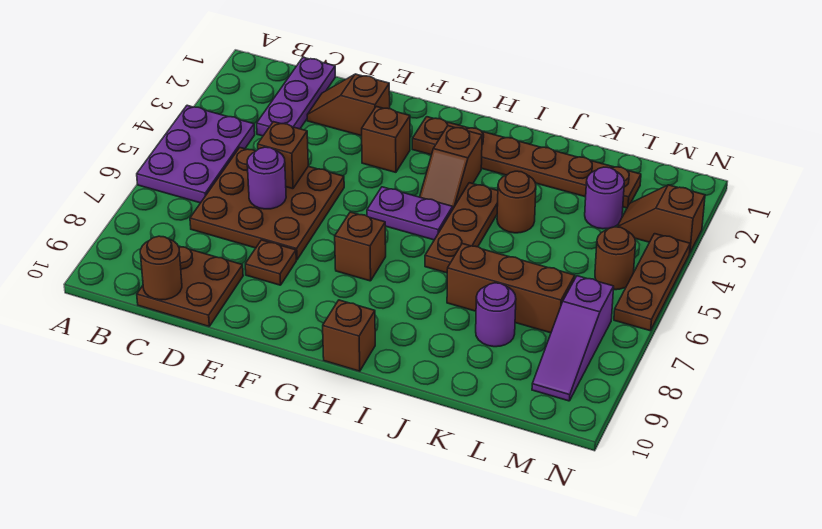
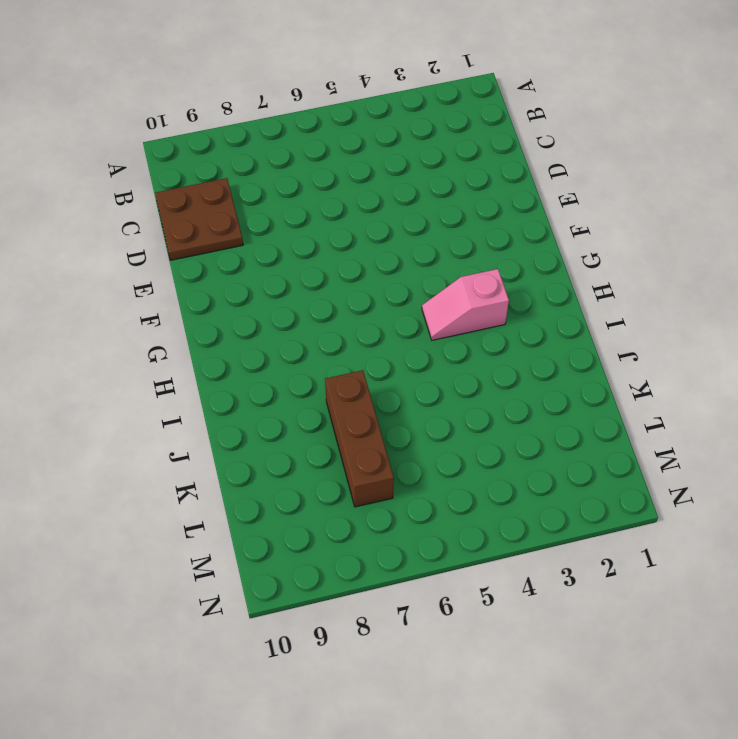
pink 1x2 slope [422,269,509,340] -> brown 1x2 slope [420,126,482,208]
none -> purple 2x3 plate [137,105,255,203]
none -> purple 1x3 plate [257,57,335,136]
none -> brown 3x3 plate [190,148,344,260]

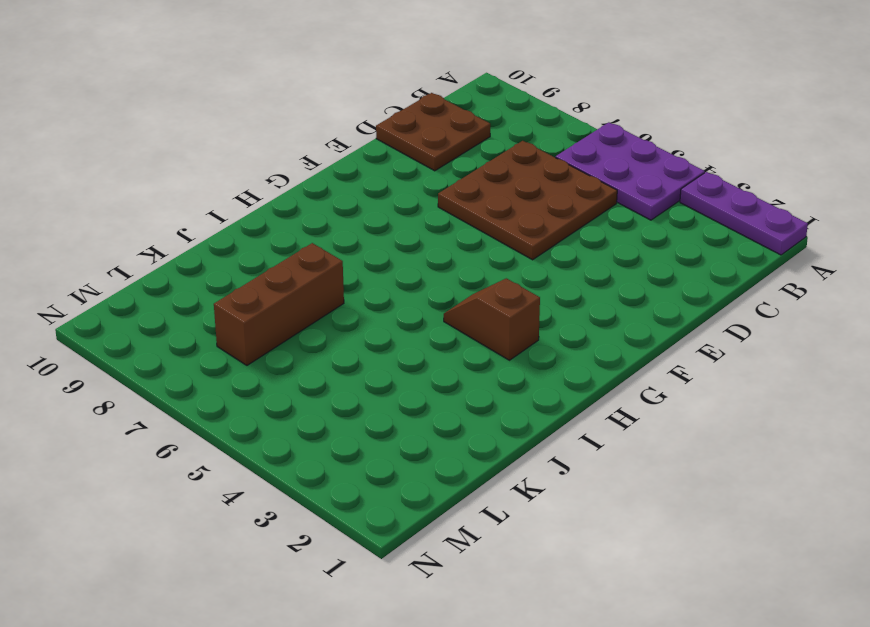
purple 1x3 plate [680,172,808,255] -> purple 1x3 plate moved to [257,57,335,136]
none -> brown 1x2 slope [307,74,390,136]
none -> brown 1x1 plate [245,240,296,285]
none -> brown 1x1 brick [362,106,410,172]

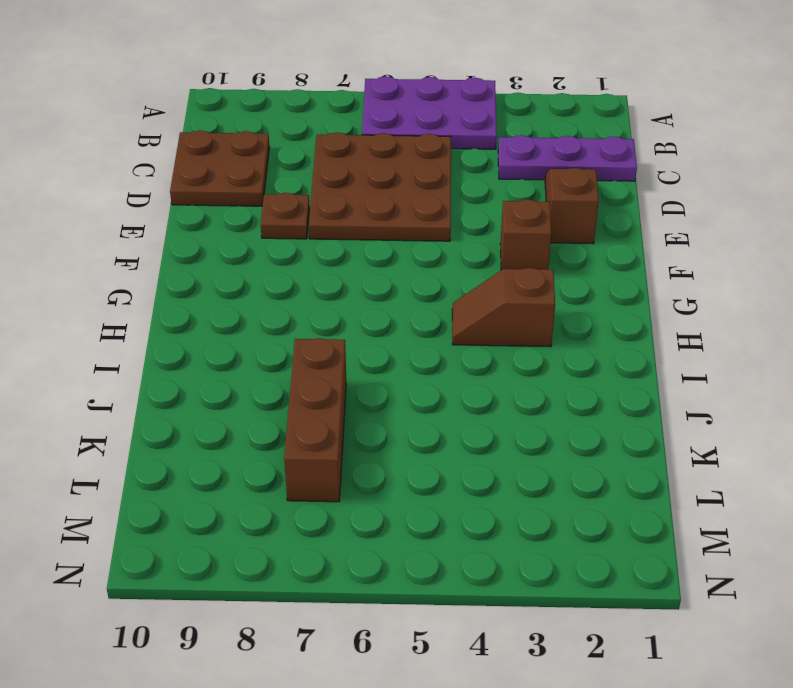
none -> brown 1x6 plate [412,117,641,208]
none -> purple 1x2 plate [367,187,453,240]
none -> brown 1x1 brick [335,212,386,281]

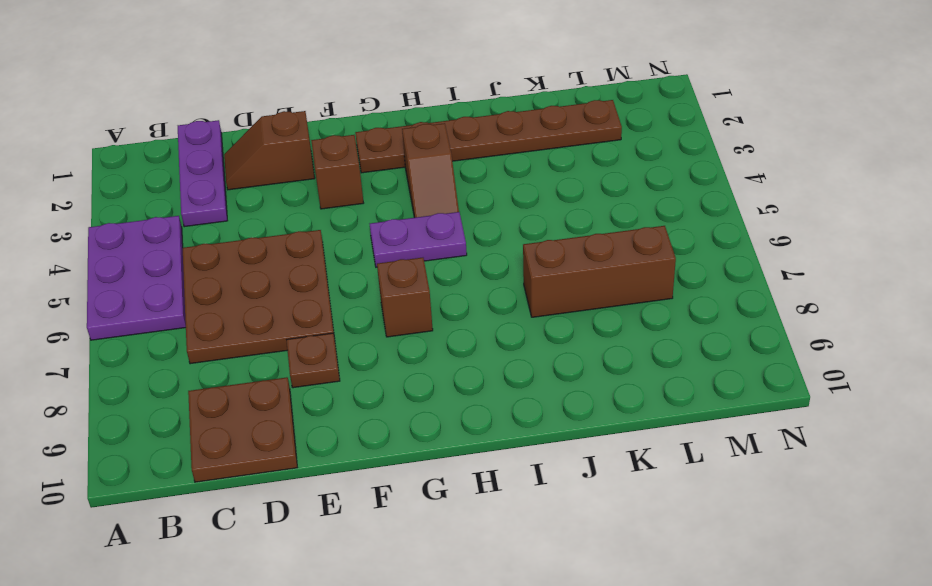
none -> brown 1x1 brick [323,300,375,371]
none -> brown 1x3 plate [425,183,498,273]
none -> brown 1x1 round brick [497,171,536,233]

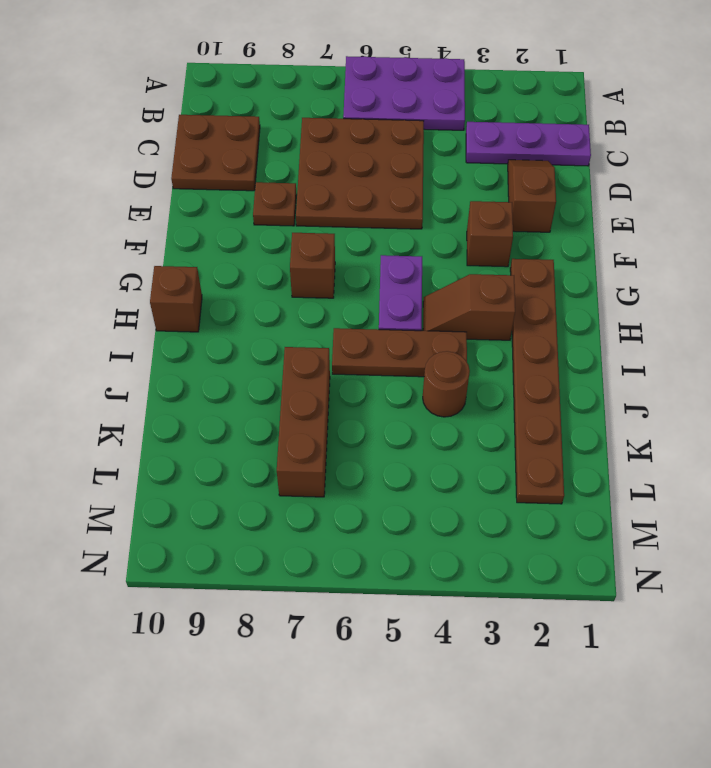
none -> purple 1x1 round brick [476,283,516,347]
none -> purple 1x1 round brick [585,167,624,229]
none -> brown 1x2 slope [617,185,705,252]

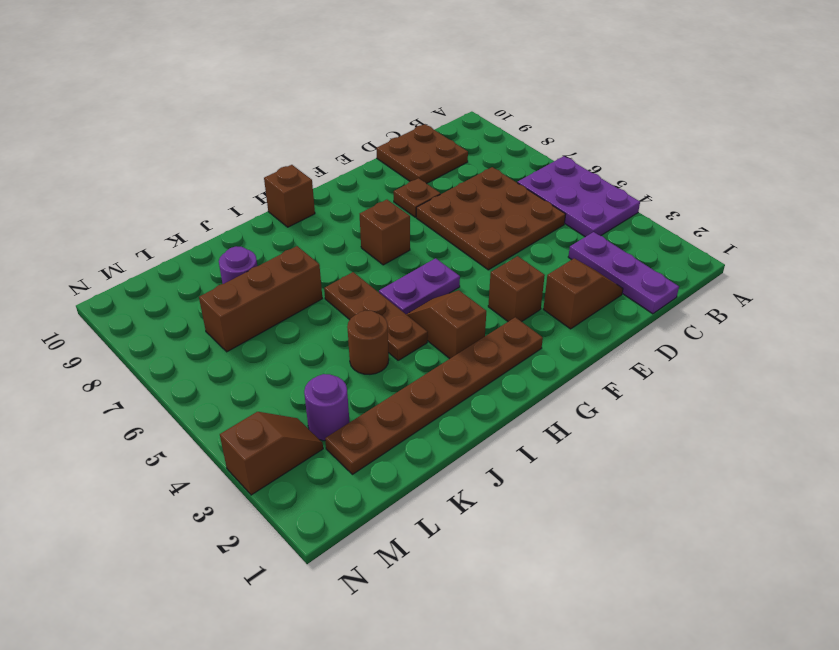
none -> brown 1x1 round brick [595,227,636,290]
none -> purple 1x3 slope [532,276,614,401]
none -> brown 1x3 plate [614,234,690,331]

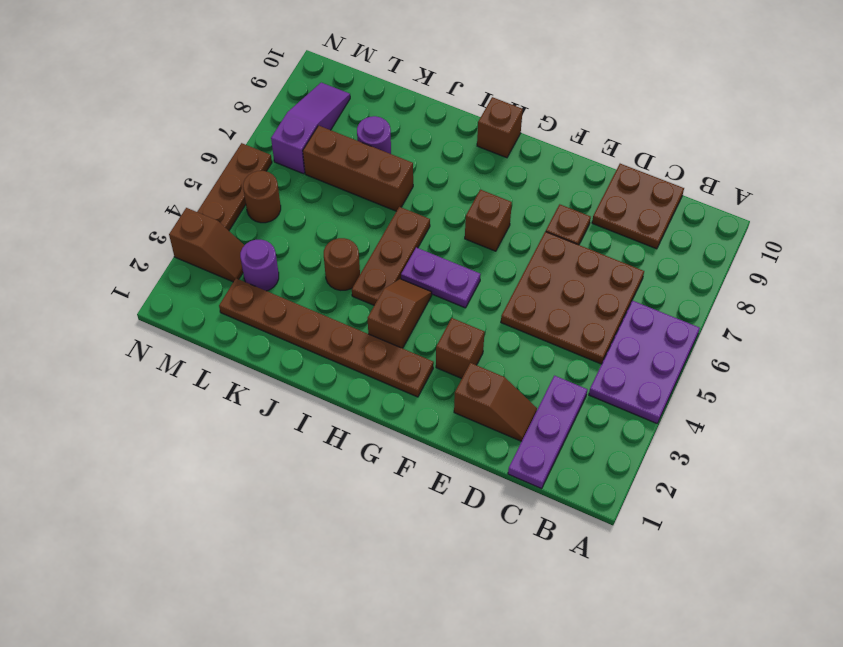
none -> brown 1x1 round brick [140,236,182,300]
none -> brown 1x1 brick [258,122,308,189]
none -> purple 1x1 round brick [247,147,286,209]

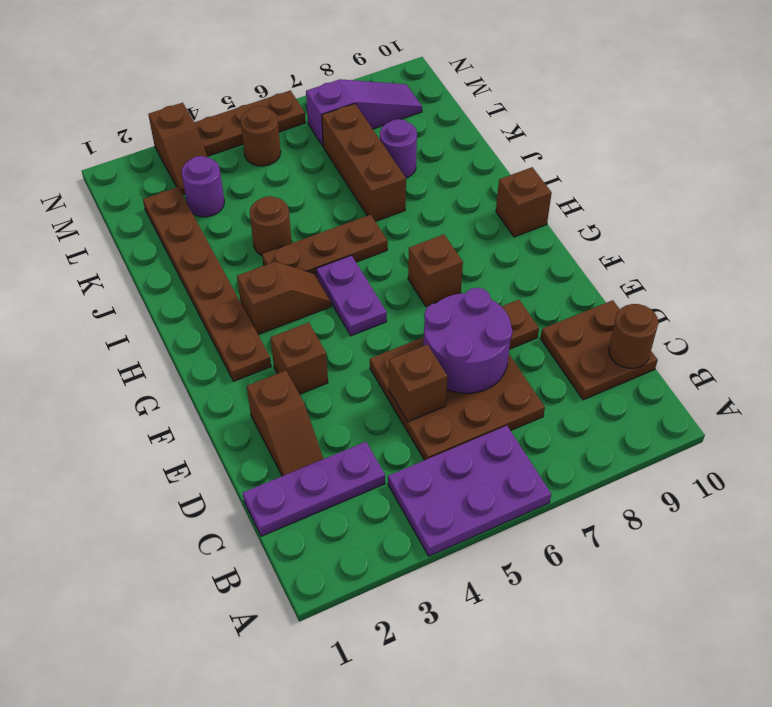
purple 2x2 round brick [423,288,512,393] -> purple 1x1 round brick [247,147,286,209]

